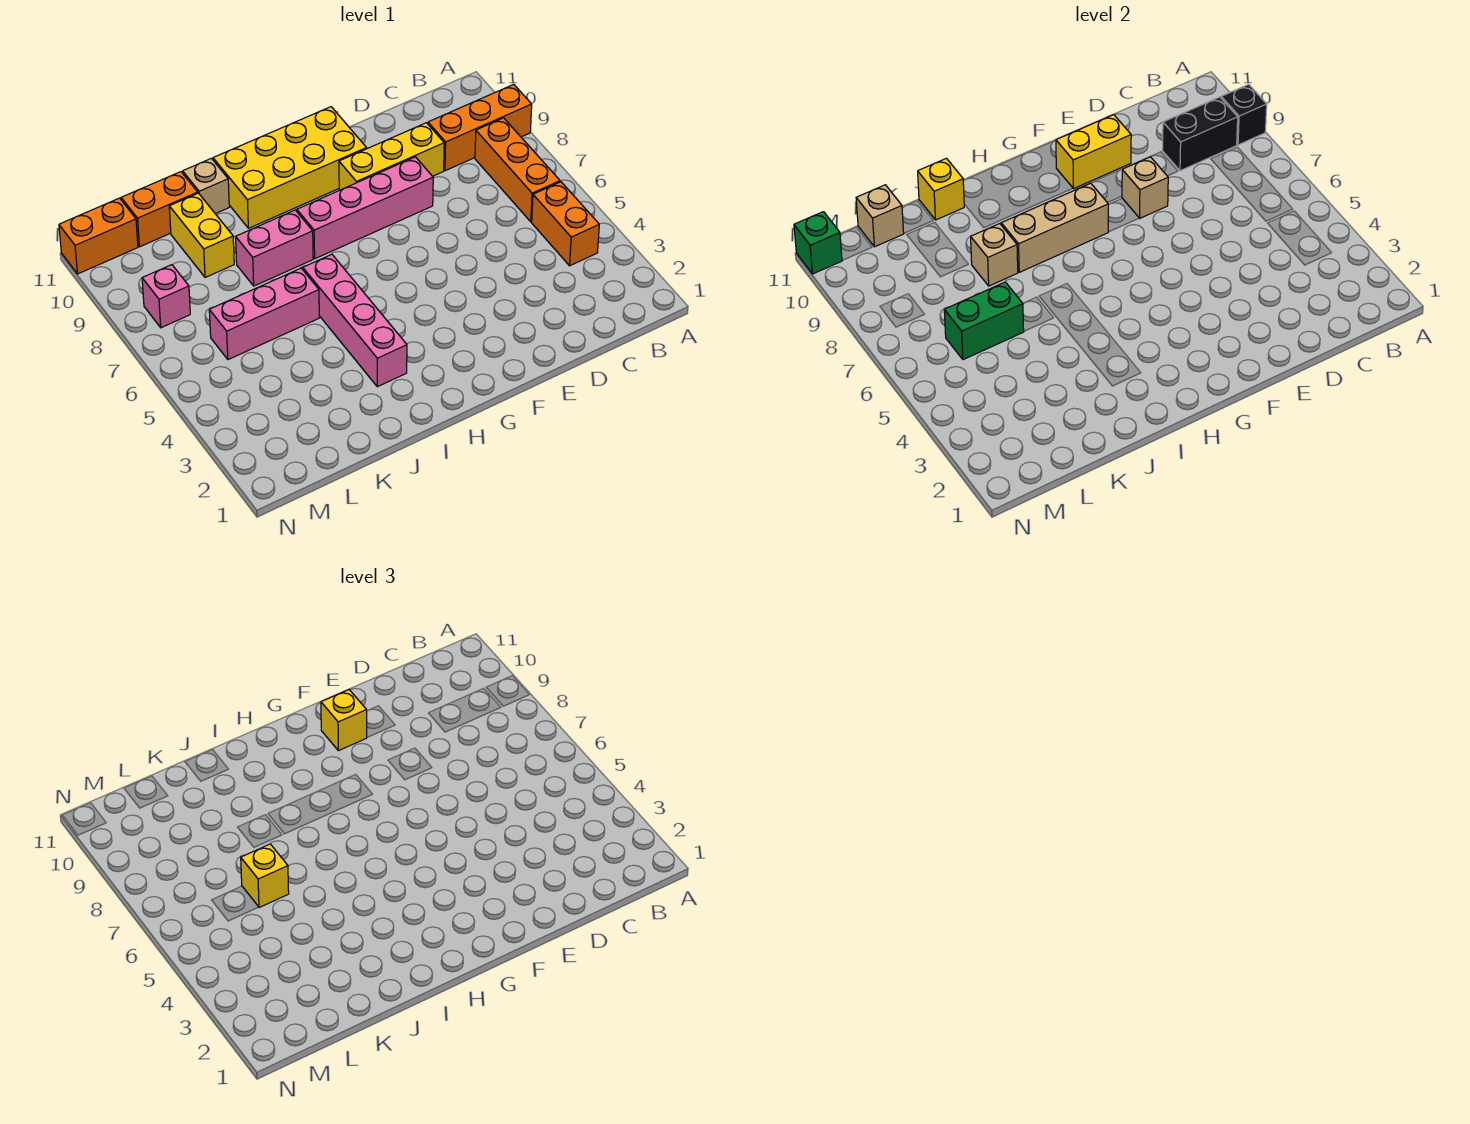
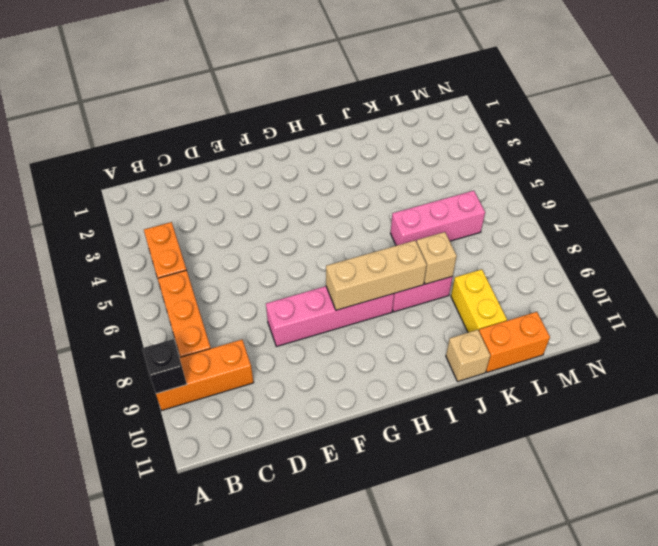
none -> yellow 1x3 brick [339,123,444,190]
none -> yellow 2x4 brick [213,107,367,228]
none -> pink 1x4 brick [303,254,407,387]

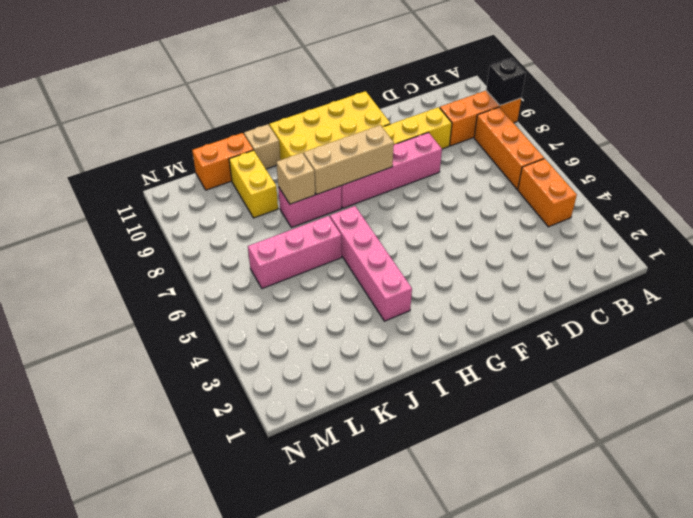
none -> pink 1x1 brick [142,265,190,328]
none -> orange 1x2 brick [59,198,138,274]
none -> black 1x2 brick [1162,97,1238,171]

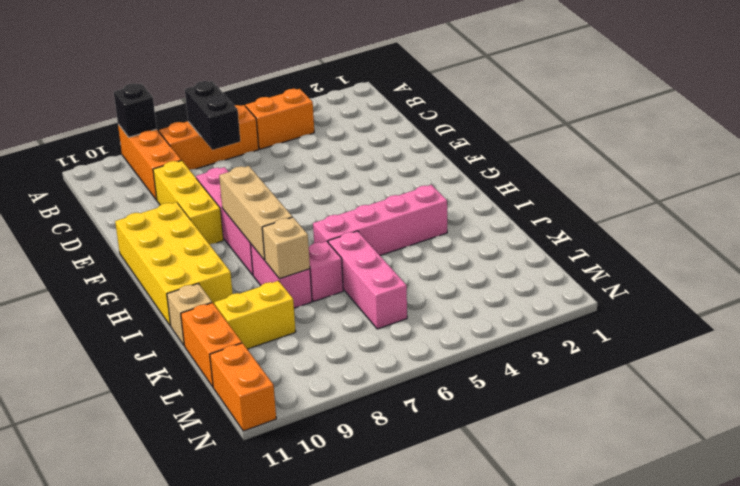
black 1x2 brick [185,81,240,150] -> black 1x2 brick moved to [1162,97,1238,171]
pink 1x1 brick [309,241,343,301] -> pink 1x1 brick moved to [142,265,190,328]
none -> tan 1x1 brick [1122,157,1168,218]
none -> yellow 1x2 brick [1056,115,1131,189]
none -> yellow 1x1 brick [918,158,964,220]

